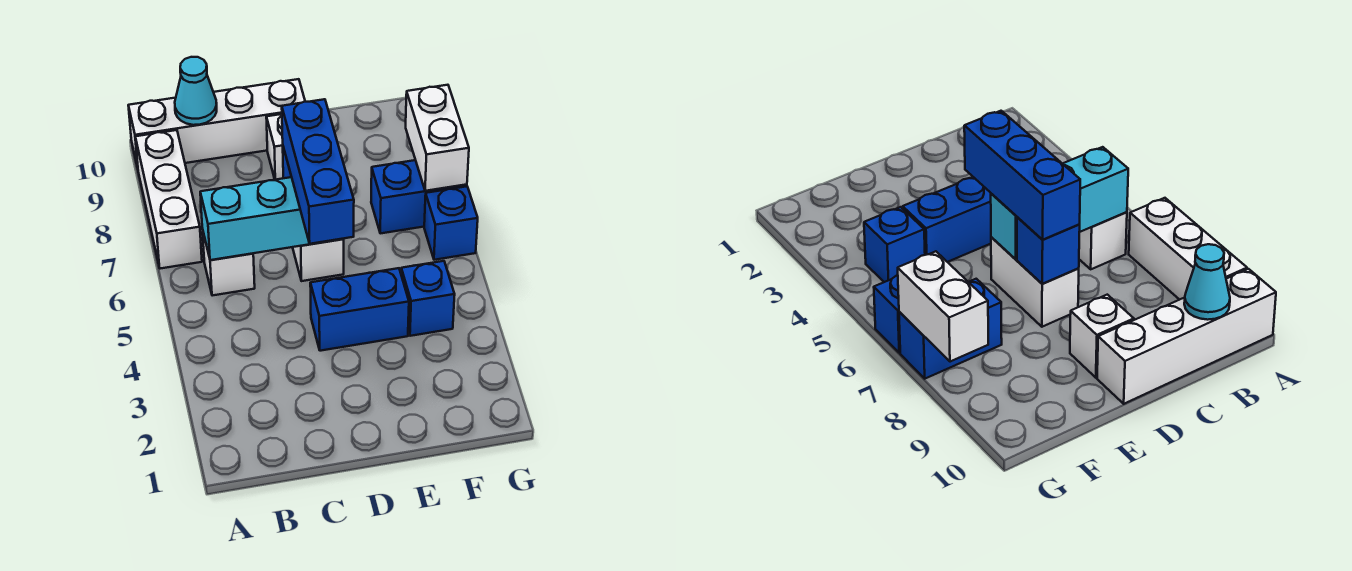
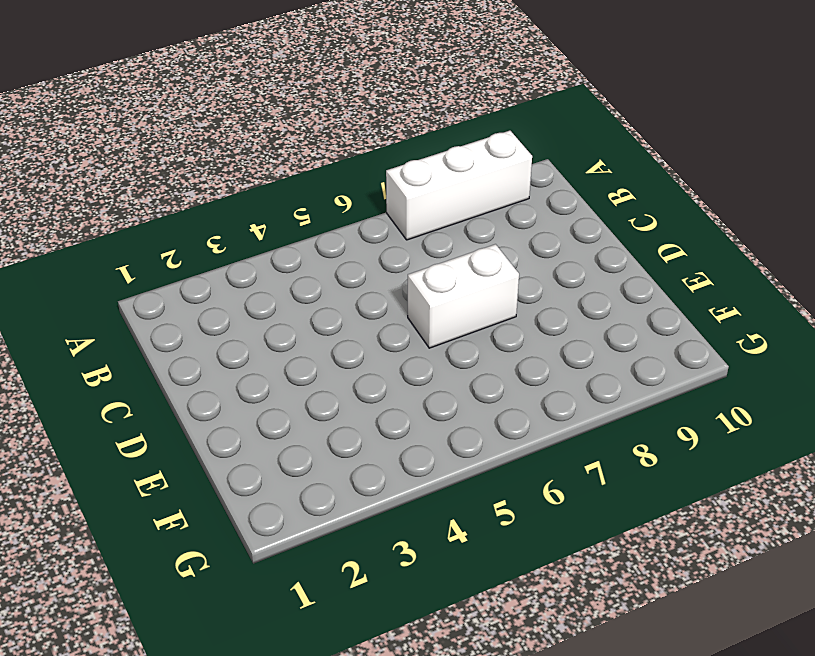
none -> white 1x4 brick [128,79,305,168]
none -> white 1x1 brick [203,233,255,296]
none -> blue 1x2 brick [310,268,409,351]

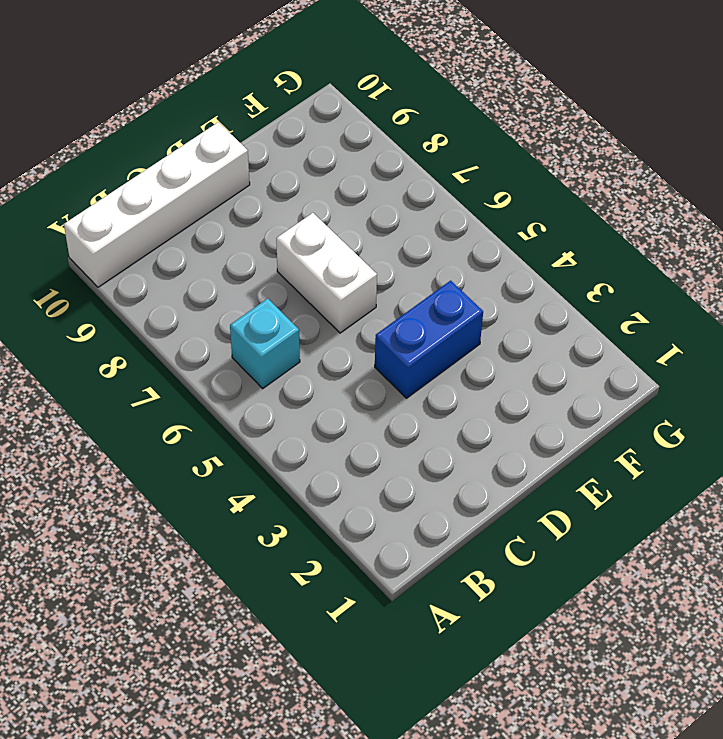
cyan 1x1 brick [230,298,300,388] -> white 1x1 brick [203,233,255,296]
none -> white 1x3 brick [135,130,202,269]
none -> white 1x1 brick [266,114,283,180]
none -> blue 1x1 brick [401,261,455,336]

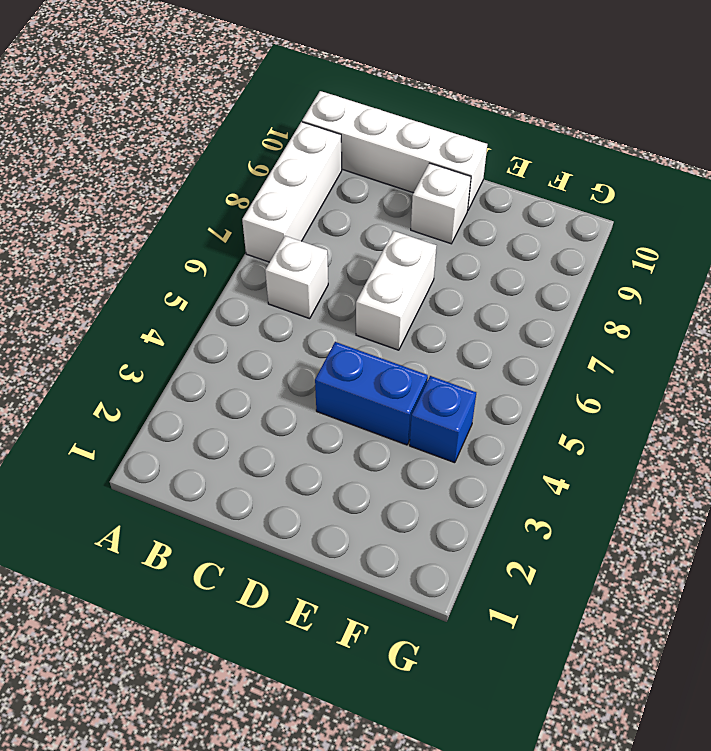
none -> blue 1x2 brick [371,160,467,233]
none -> blue 1x1 brick [424,186,478,260]
none -> cyan 1x3 brick [200,177,341,260]

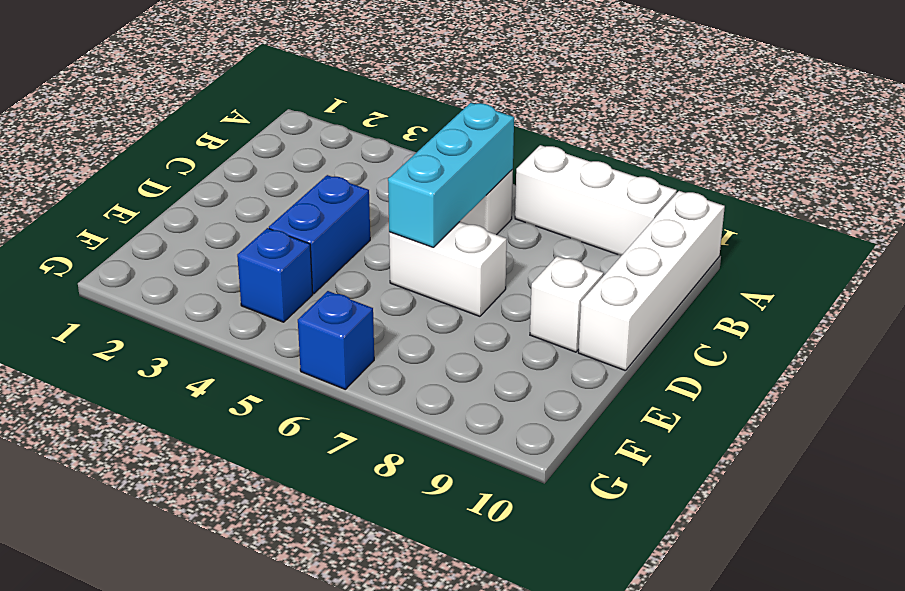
none -> blue 1x2 brick [371,160,467,233]
none -> cyan 1x1 cone [175,57,217,125]
none -> blue 1x1 brick [1017,217,1080,284]

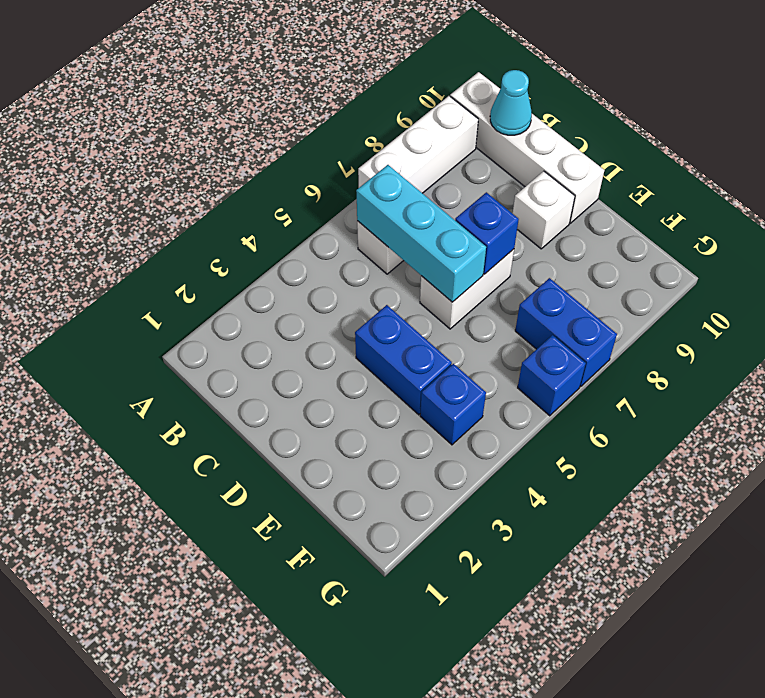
none -> white 1x2 brick [406,85,469,191]
none -> blue 1x3 brick [282,99,354,244]

